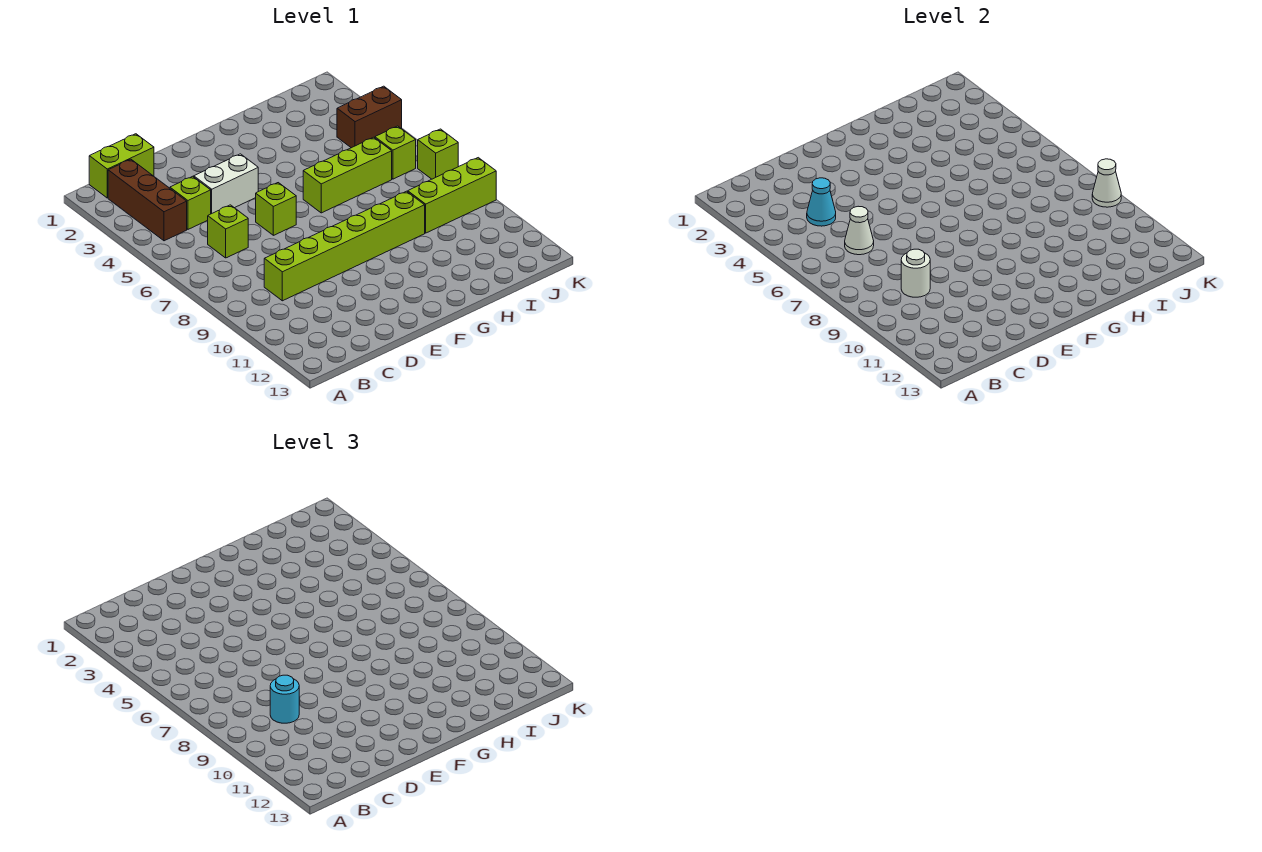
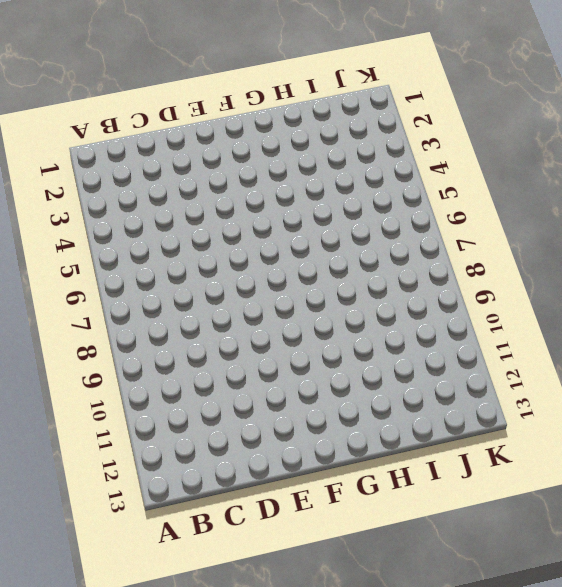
none -> lime 1x2 brick [89,134,154,198]
none -> brown 1x3 brick [108,159,187,241]
none -> lime 1x1 brick [170,176,211,229]

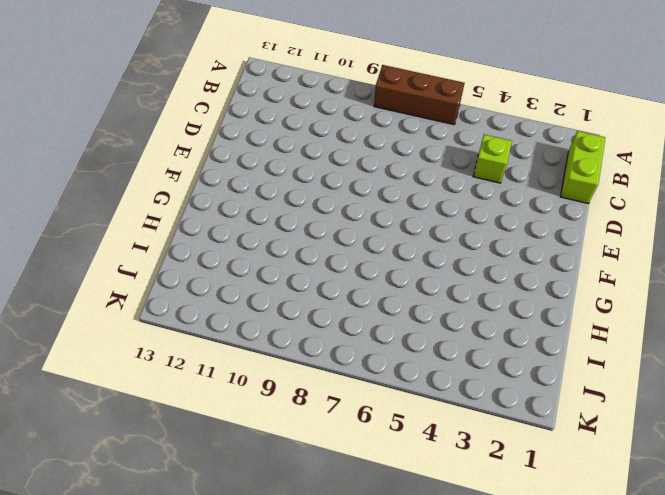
brown 1x3 brick [374,65,465,125] -> brown 1x3 brick moved to [108,159,187,241]
none -> lime 1x1 brick [208,205,248,258]
none -> lime 1x6 brick [264,191,425,301]
none -> white 1x2 brick [194,154,258,214]

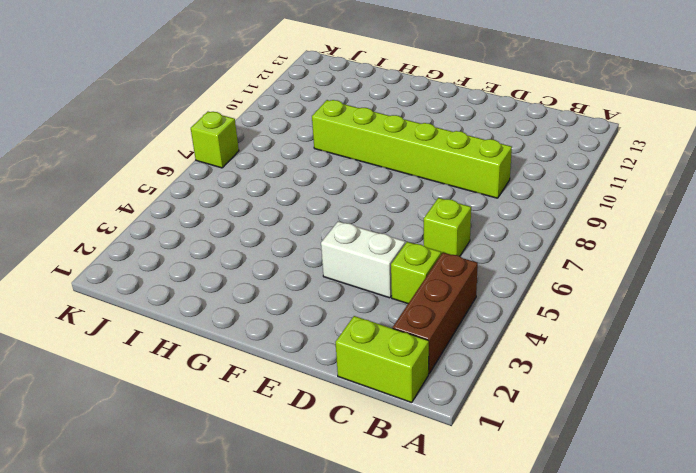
none -> lime 1x1 brick [256,183,296,235]
none -> lime 1x3 brick [303,137,392,213]
none -> lime 1x3 brick [408,158,496,233]

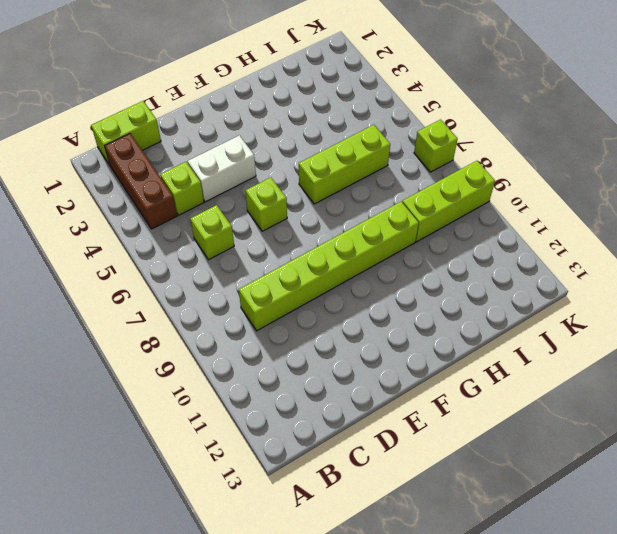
none -> brown 1x2 brick [337,86,402,148]
none -> lime 1x1 brick [375,126,416,179]
none -> cyan 1x1 cone [807,178,836,226]

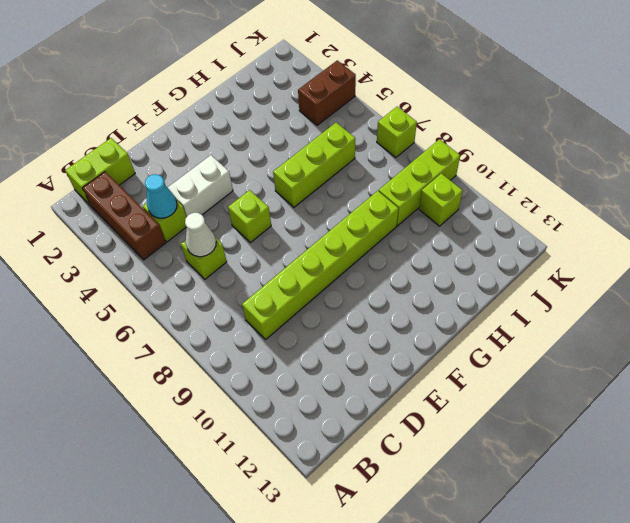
lime 1x1 brick [419,173,463,226] -> lime 1x1 brick moved to [375,126,416,179]
none -> white 1x1 round brick [901,249,930,297]
none -> white 1x1 cone [1092,159,1121,207]
none -> cyan 1x1 round brick [270,675,299,723]

